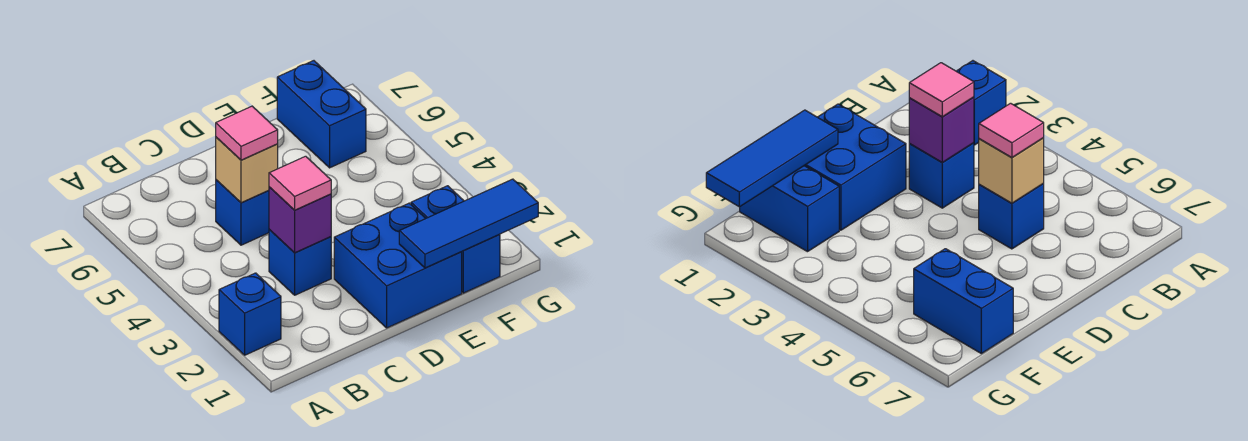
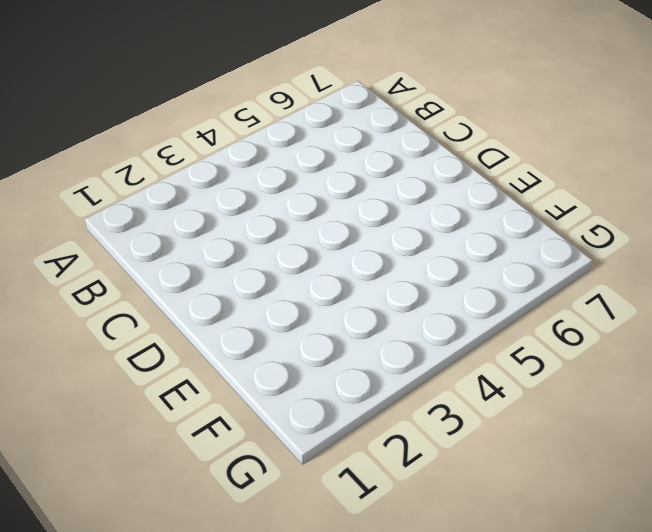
none -> blue 1x1 brick [219,273,281,355]
none -> blue 1x1 brick [269,229,331,295]

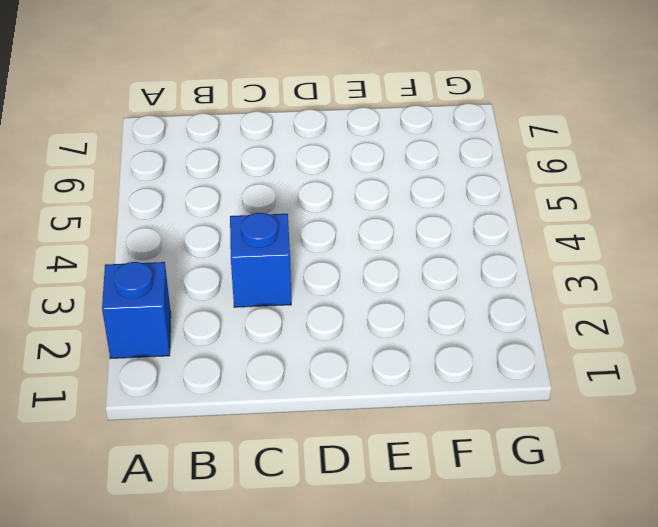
none -> blue 1x1 brick [216,180,269,245]
none -> blue 2x2 brick [334,203,462,328]

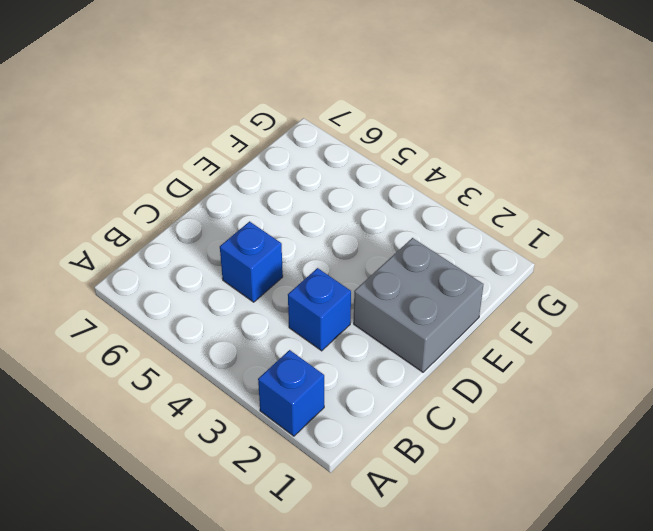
grey 2x2 brick [354,238,484,372] -> blue 2x2 brick [334,203,462,328]
none -> blue 1x2 brick [411,186,500,293]
none -> blue 1x2 brick [277,61,366,168]

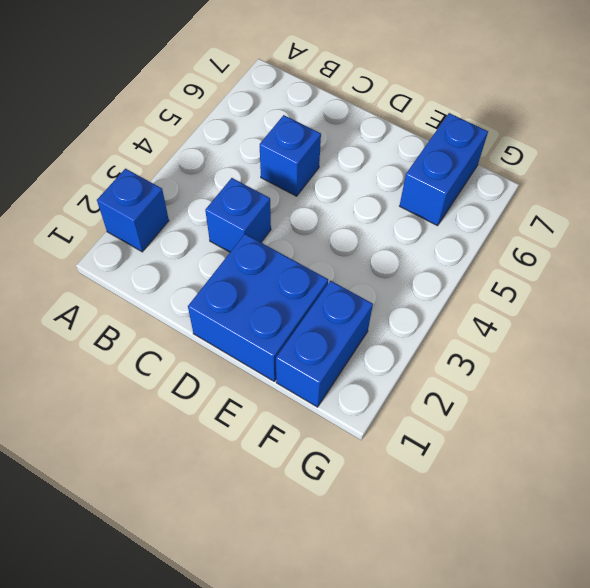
none -> purple 1x1 brick [269,187,331,253]
none -> tan 1x1 brick [216,137,278,203]

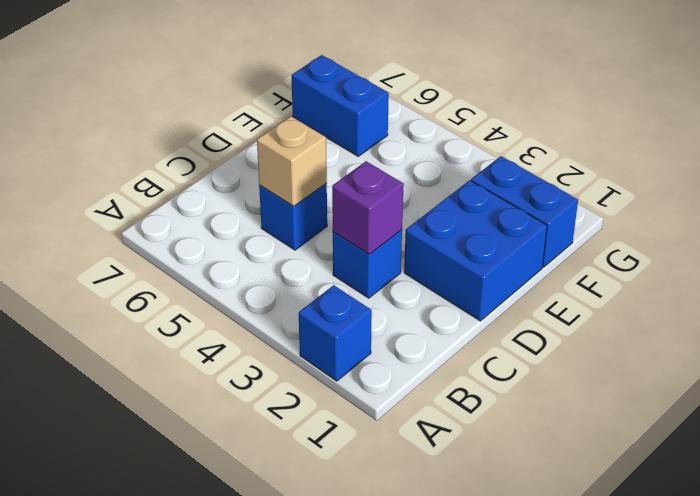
none -> blue 1x3 tile [399,179,538,268]
none -> pink 1x1 tile [269,156,331,210]

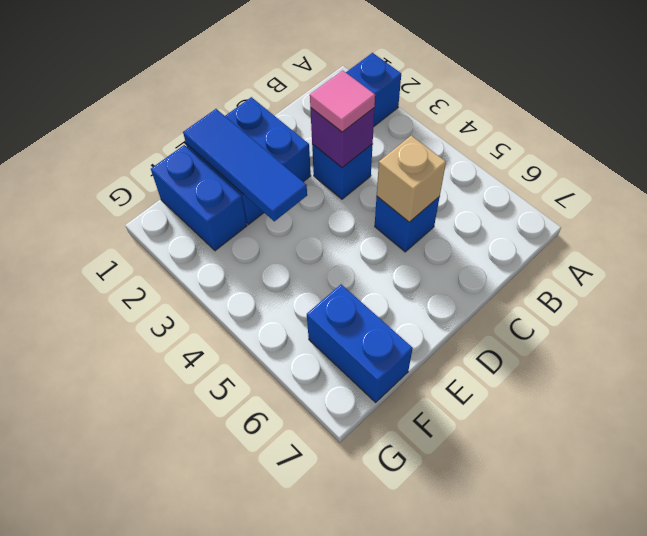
blue 1x3 tile [183,109,307,221] -> blue 1x3 tile turned to [399,179,538,268]
none -> pink 1x1 tile [216,106,278,160]

